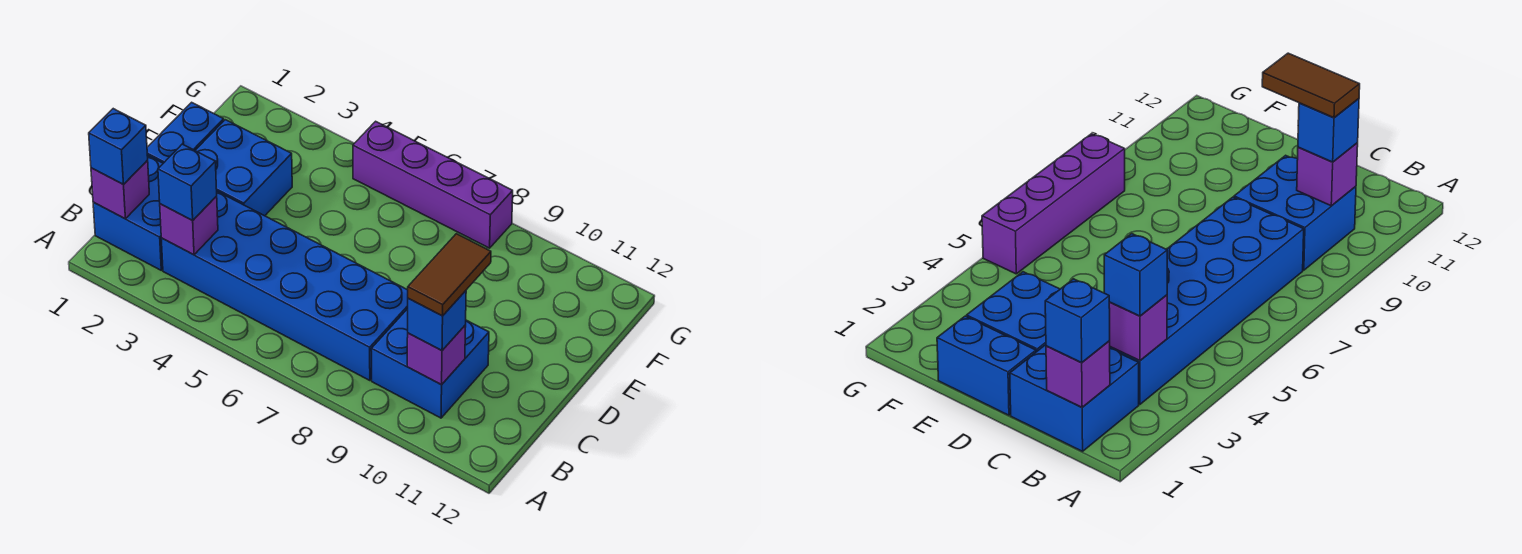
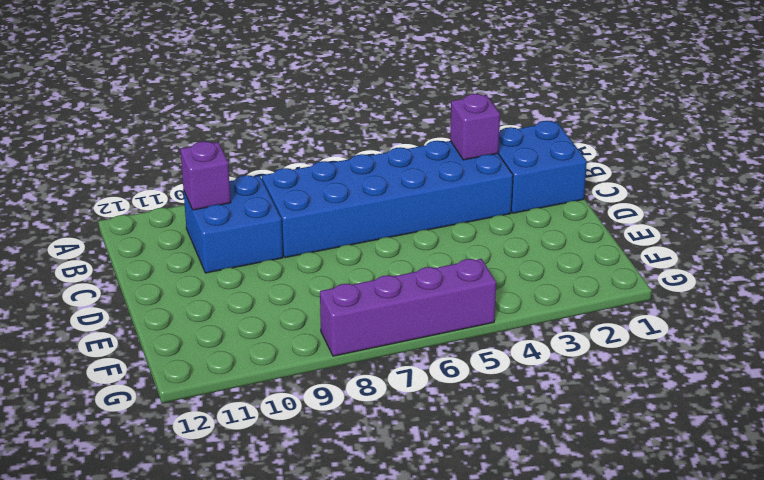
none -> blue 1x2 brick [147,102,224,163]
none -> blue 2x2 brick [195,120,292,216]
none -> purple 1x1 brick [91,160,149,219]

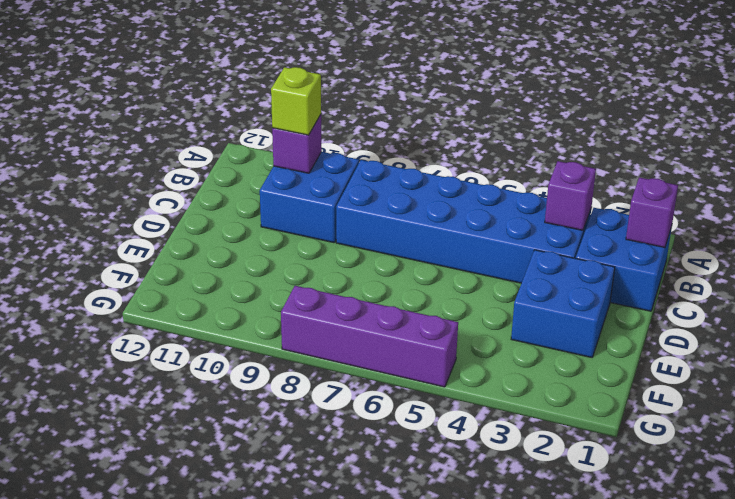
lime 1x1 brick [271,67,321,135] -> blue 1x1 brick [408,291,466,351]
none -> blue 1x2 brick [147,102,224,163]
none -> blue 1x1 brick [89,109,148,185]
none -> blue 1x1 brick [158,144,217,221]

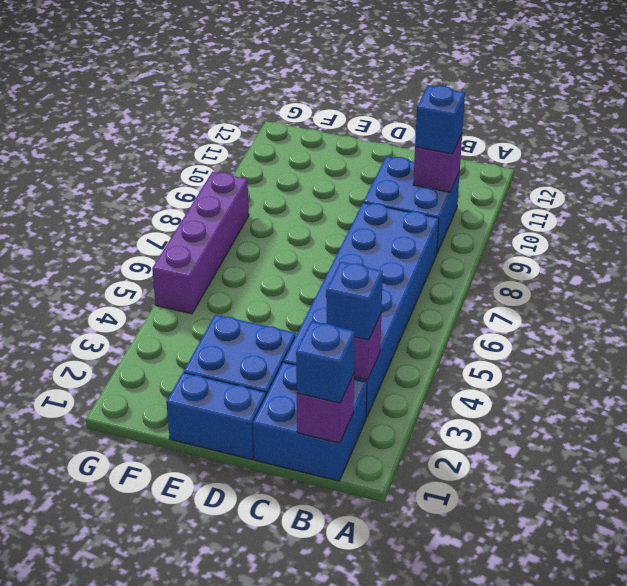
none -> brown 1x2 tile [408,234,491,316]

